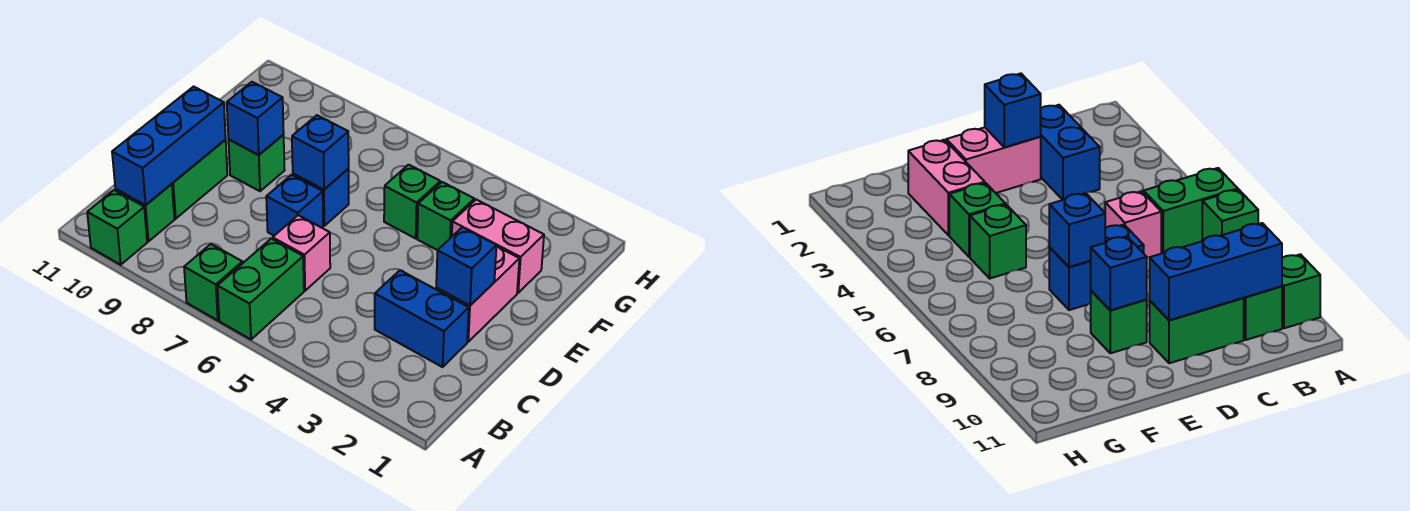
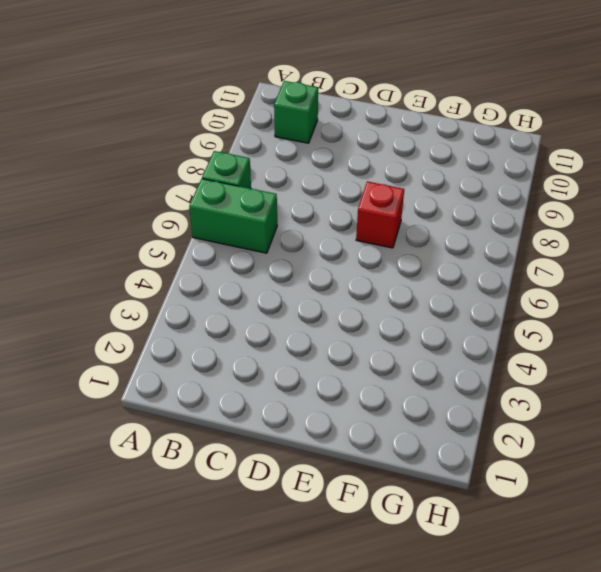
red 1x1 brick [356,181,404,248] -> blue 1x1 brick [293,169,349,226]
none -> green 1x1 brick [87,190,147,265]
none -> blue 1x2 brick [375,270,469,367]
none -> pink 1x1 brick [273,215,330,291]

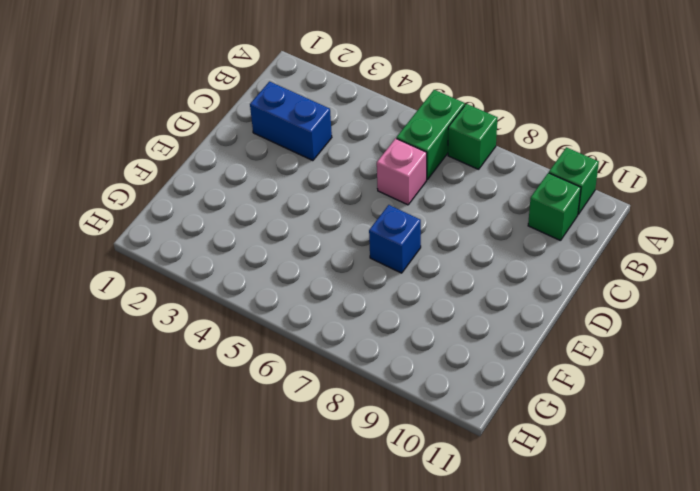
none -> green 1x2 brick [172,140,227,219]
none -> pink 1x2 brick [436,246,519,342]
none -> blue 1x1 brick [266,175,323,236]

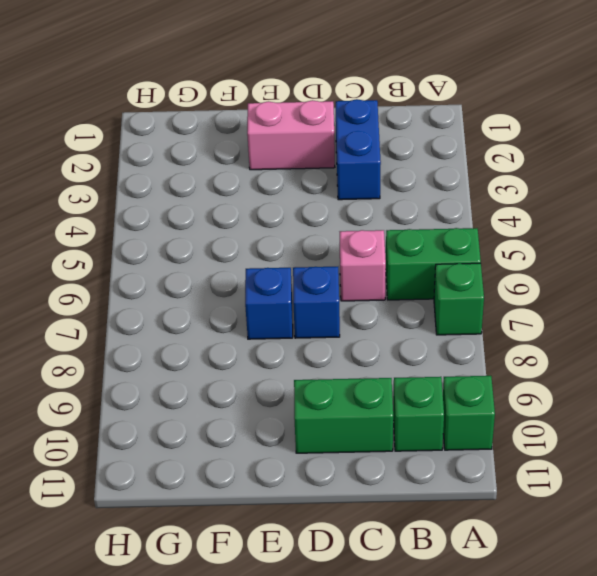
none -> green 1x1 brick [229,135,285,191]
none -> pink 1x2 brick [452,200,544,293]
none -> green 1x1 brick [417,182,474,250]

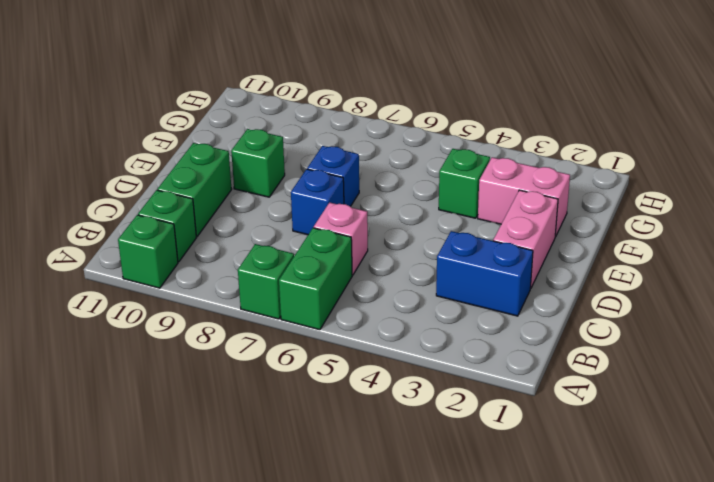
none -> green 1x1 brick [384,165,440,238]
none -> blue 1x3 brick [112,87,226,205]
none -> blue 1x1 brick [436,227,496,306]

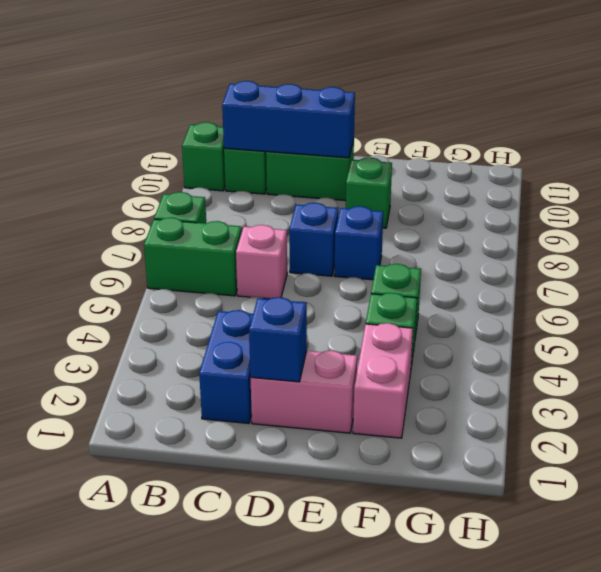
none -> blue 1x1 brick [292,115,349,190]
none -> blue 1x1 brick [227,82,284,155]

